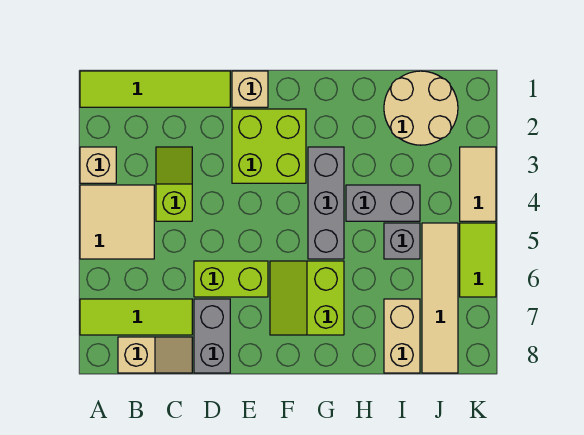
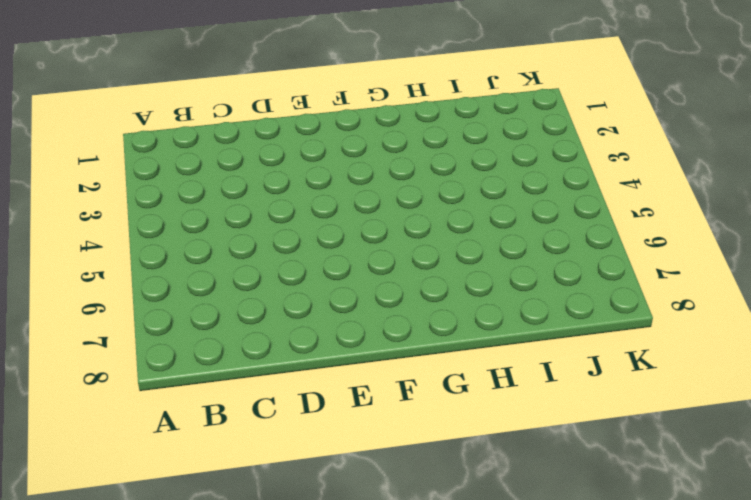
none -> lime 1x4 tile [80,71,230,107]
none -> tan 1x1 brick [80,147,116,183]
none -> tan 2x2 tile [80,185,154,259]

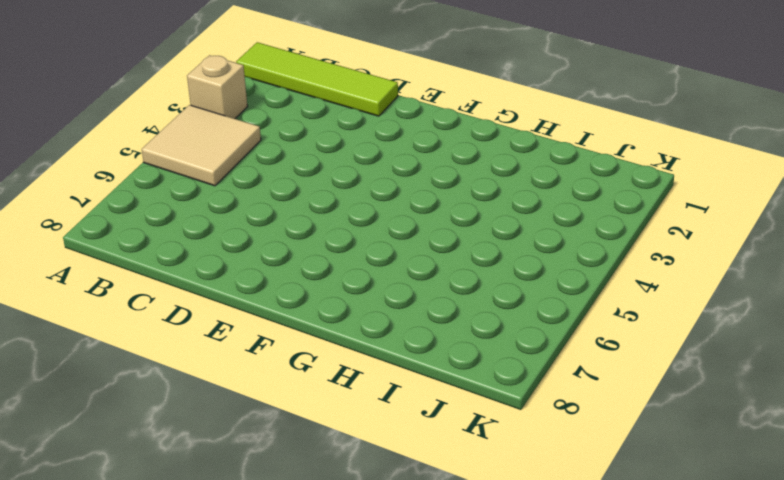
none -> lime 1x3 tile [80,299,192,335]
none -> tan 1x2 slope [118,337,192,373]
none -> lime 1x2 slope [156,147,192,221]

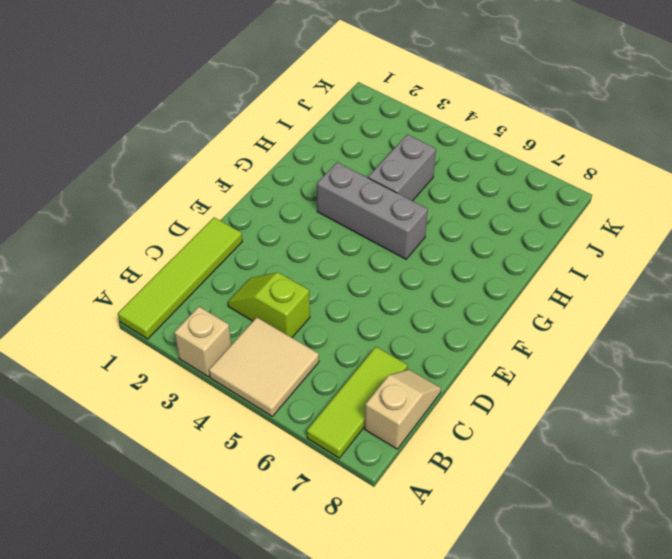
none -> lime 1x2 brick [194,261,268,297]
none -> grey 1x2 brick [194,299,230,373]
none -> tan 1x1 brick [232,71,268,107]

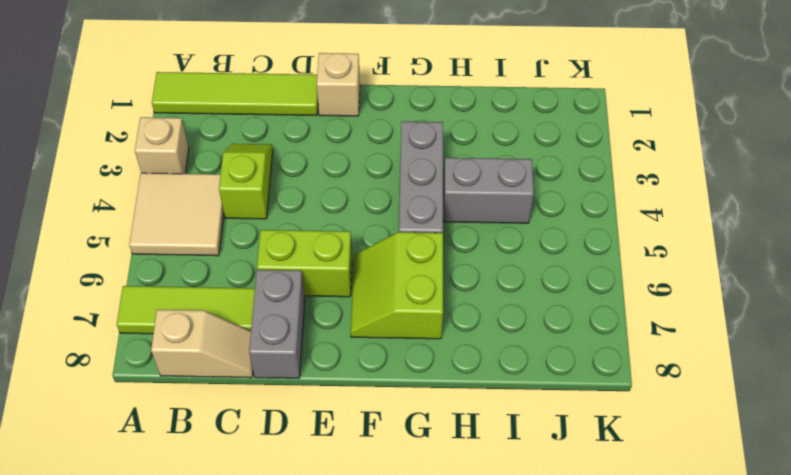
none -> lime 2x2 brick [232,109,306,183]
none -> tan 2x2 round brick [384,71,458,145]
none -> grey 1x1 brick [384,223,420,259]

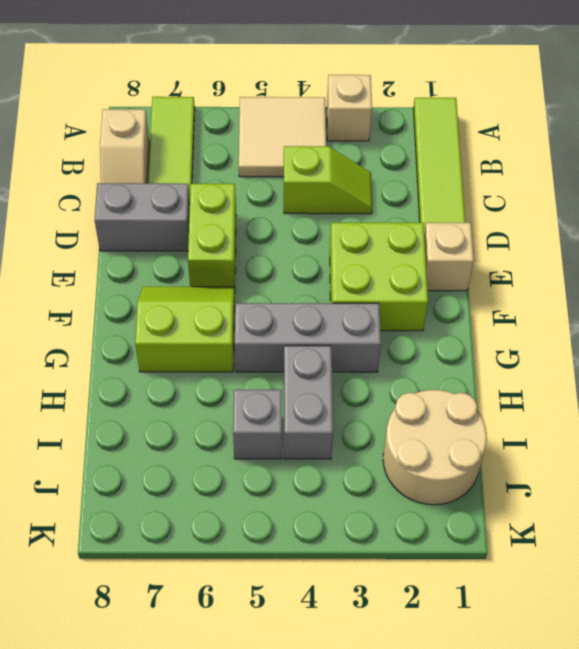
none -> tan 1x2 brick [384,299,420,373]
none -> tan 1x4 tile [422,223,458,373]
none -> tan 1x2 tile [460,147,496,221]

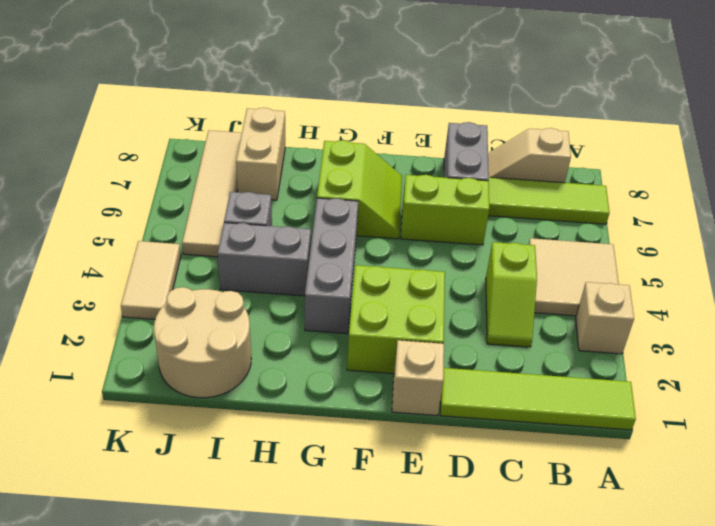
none -> lime 1x2 tile [460,223,496,297]

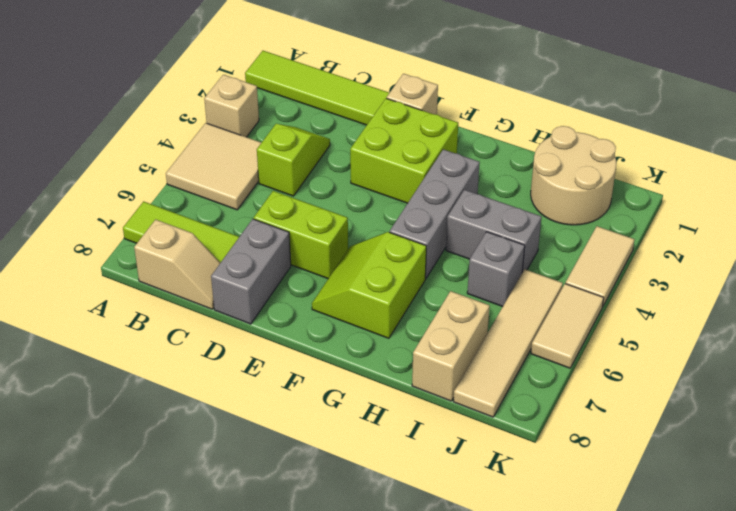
tan 1x2 tile [531,284,604,368] -> lime 1x2 tile [460,223,496,297]

